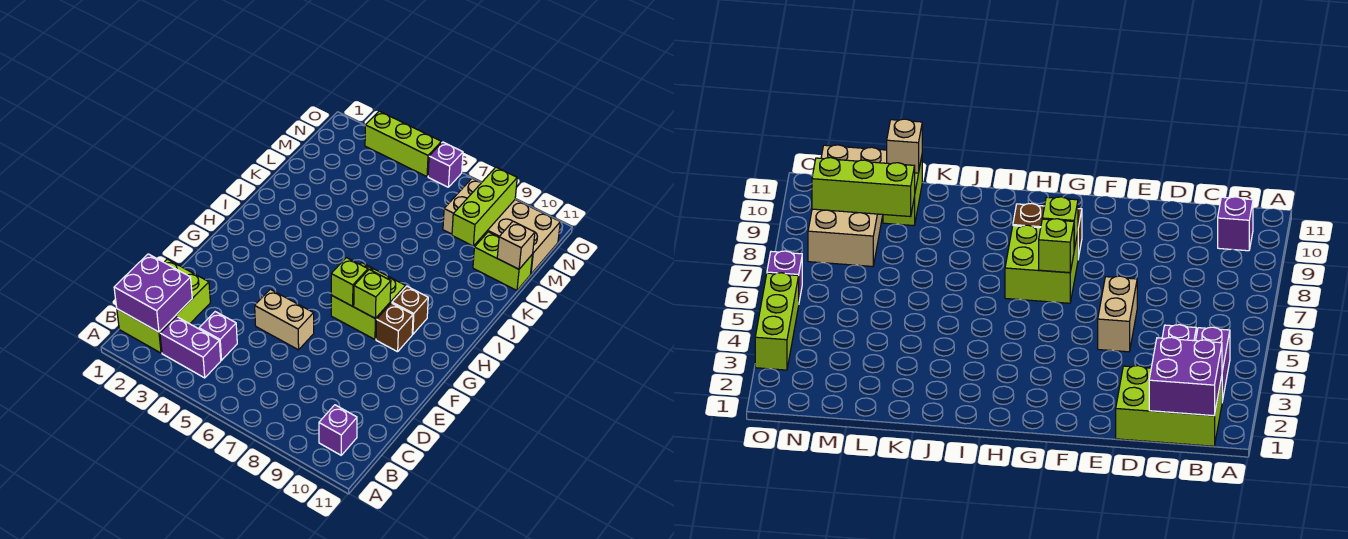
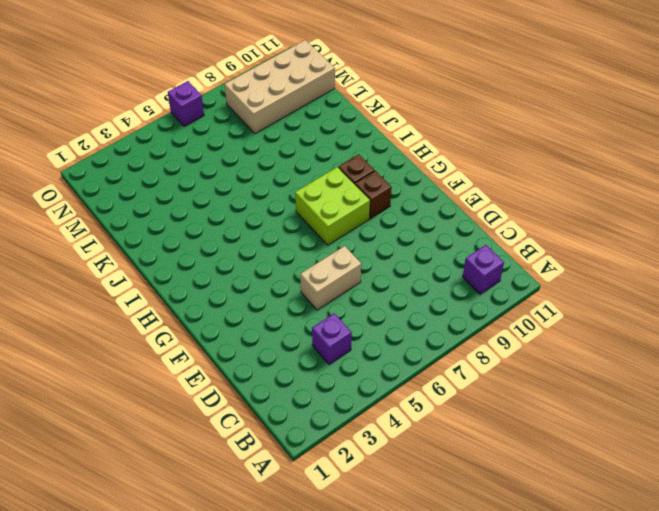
none -> lime 2x3 brick [117,259,210,353]
none -> purple 1x2 brick [160,317,221,378]
none -> lime 1x2 brick [473,232,533,290]

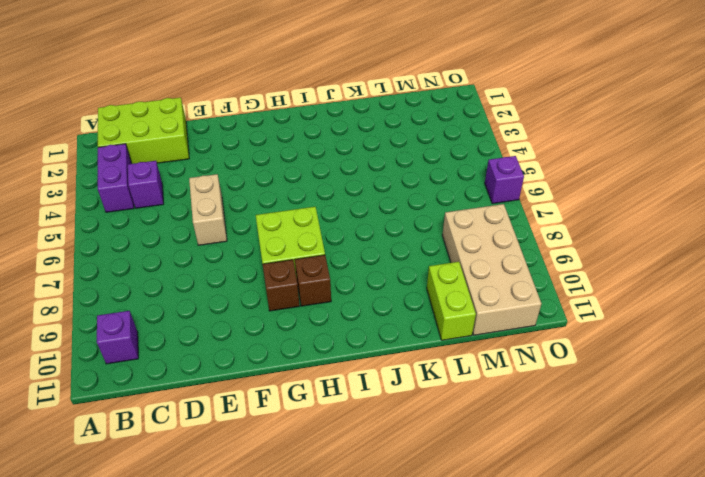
none -> lime 1x3 brick [365,111,441,177]
none -> purple 2x2 brick [114,254,192,332]
none -> lime 1x1 brick [331,258,368,306]

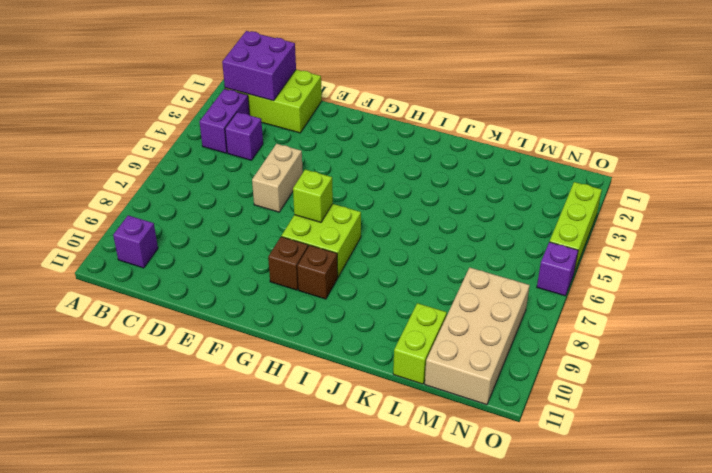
none -> lime 1x1 brick [354,270,391,318]
none -> lime 1x3 brick [452,167,517,246]
none -> tan 1x1 brick [497,221,535,269]

